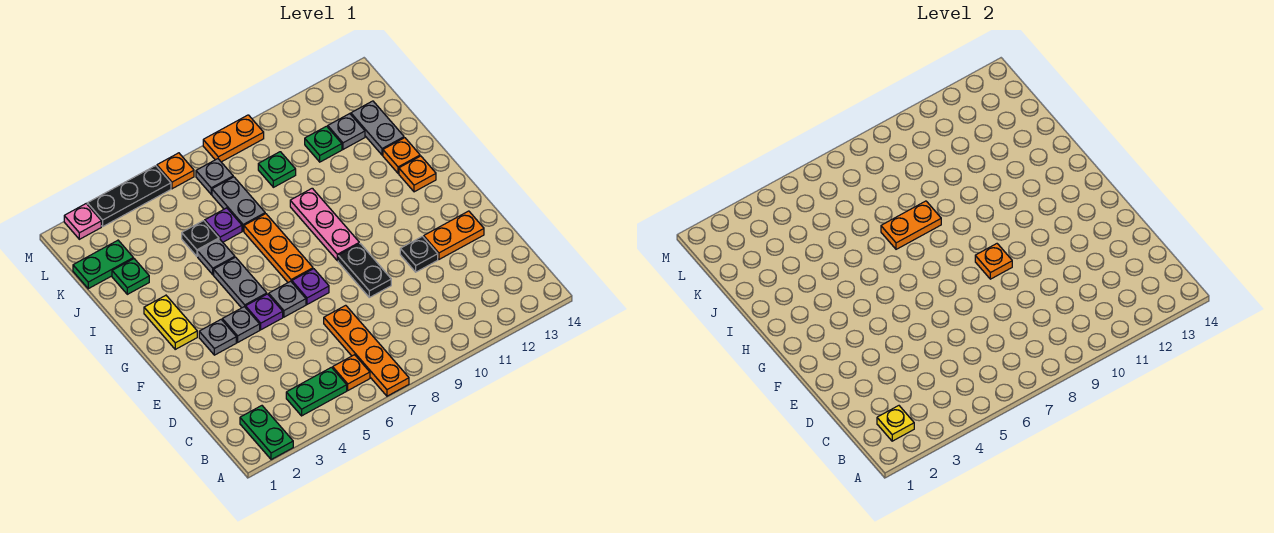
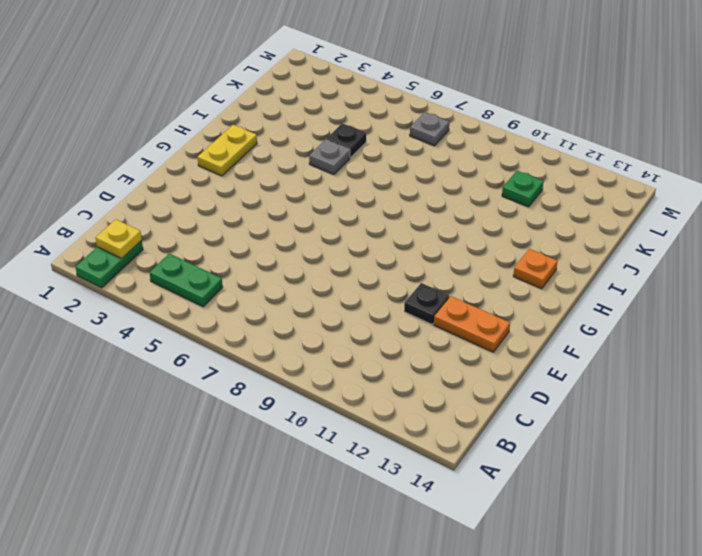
none -> orange 1x4 plate [324,305,409,396]
none -> orange 1x1 plate [333,355,370,390]
none -> black 1x2 plate [338,243,391,297]
none -> grey 1x1 plate [199,319,236,355]

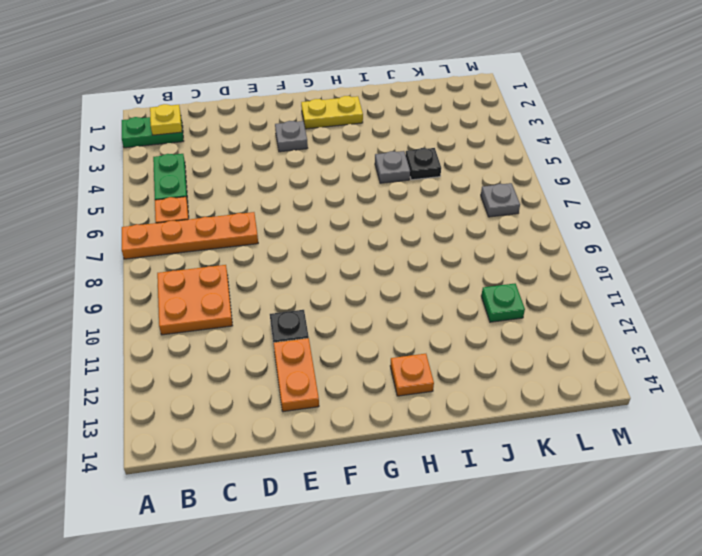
orange 2x2 plate [157,265,232,335] -> none
none -> black 1x2 plate [338,243,391,297]
none -> grey 1x1 plate [222,307,260,342]
none -> purple 1x1 plate [246,294,283,330]
none -> grey 1x1 plate [269,281,306,317]

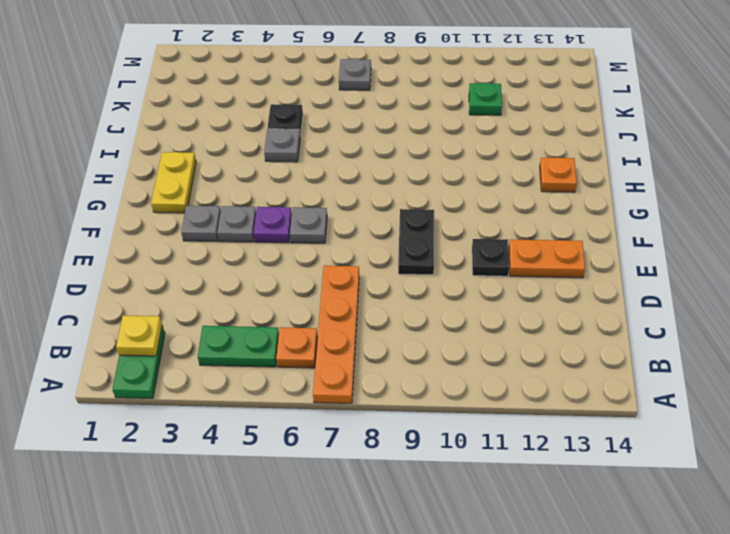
none -> purple 1x1 plate [292,269,329,304]
none -> grey 1x2 plate [214,257,267,308]
none -> orange 1x3 plate [244,214,313,282]
none -> pink 1x3 plate [290,188,359,261]

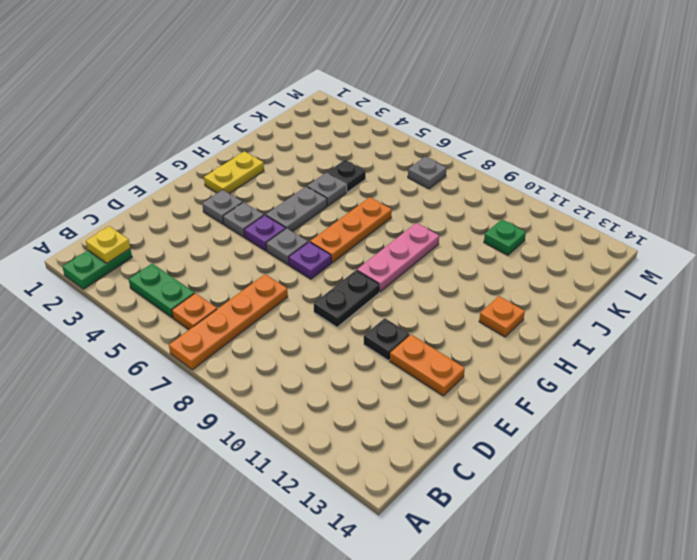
none -> orange 1x1 plate [383,138,420,173]
none -> green 1x1 plate [112,259,149,294]
none -> purple 1x1 plate [205,208,242,242]
none -> grey 1x2 plate [212,177,265,231]

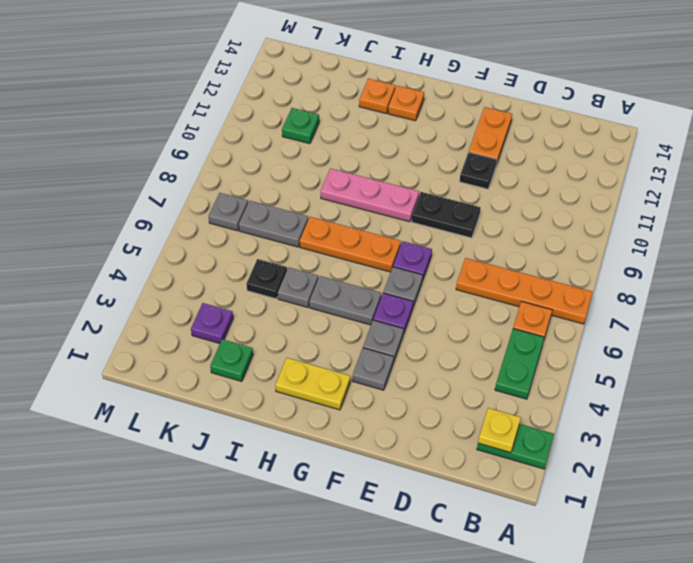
purple 1x1 plate [191,303,233,344] -> purple 1x1 plate moved to [205,208,242,242]
none -> grey 1x2 plate [351,101,404,155]
none -> green 1x2 plate [73,240,133,289]
none -> green 1x1 plate [258,152,296,187]
none -> grey 1x1 plate [328,114,365,149]

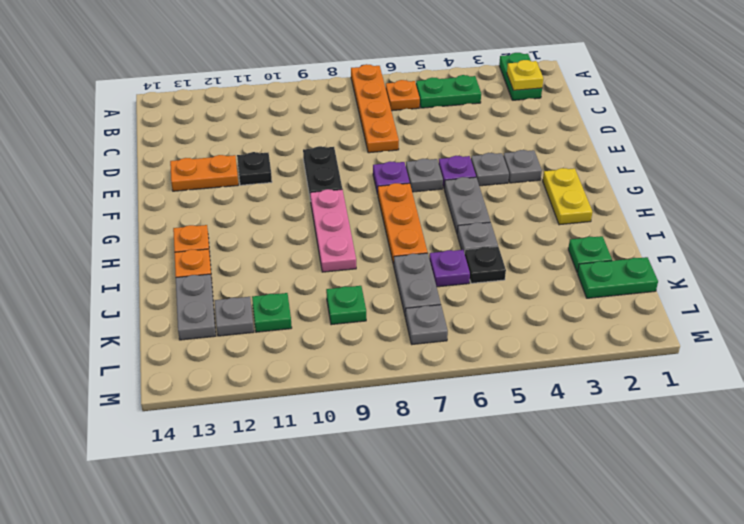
none -> pink 1x1 plate [64,204,101,239]
none -> black 1x3 plate [87,166,171,226]
none -> orange 1x1 plate [157,153,194,189]
none -> orange 1x2 plate [203,115,264,162]

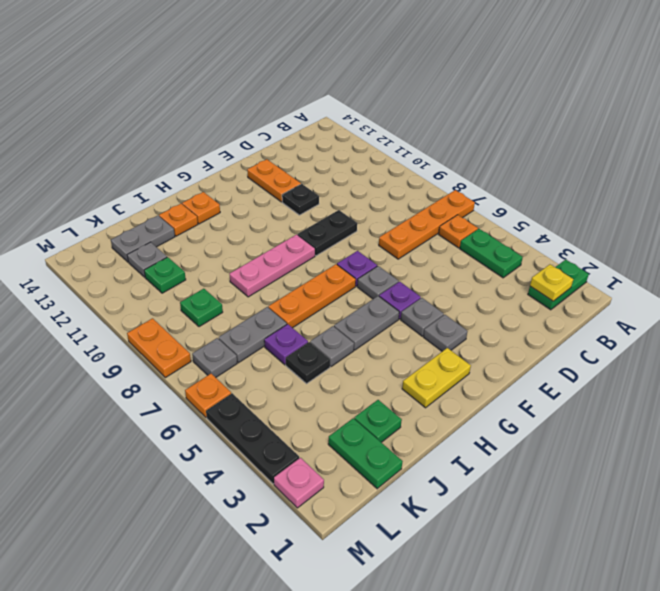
none -> orange 1x1 plate [975,244,1012,279]
none -> orange 1x2 plate [881,201,941,249]

